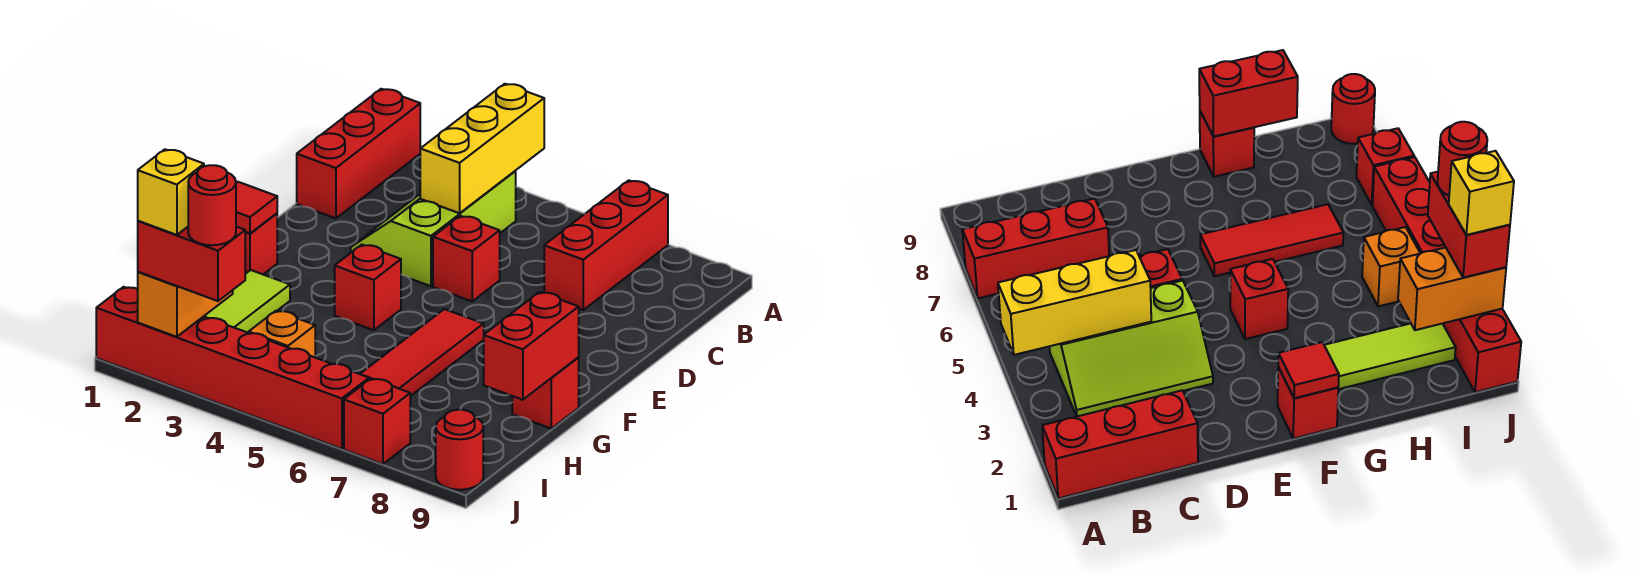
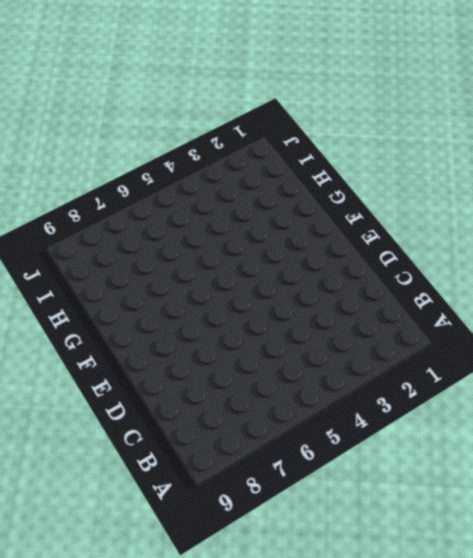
none -> red 1x3 brick [297,89,420,218]
none -> red 1x3 brick [544,180,668,310]
none -> lime 2x3 slope [351,171,516,286]

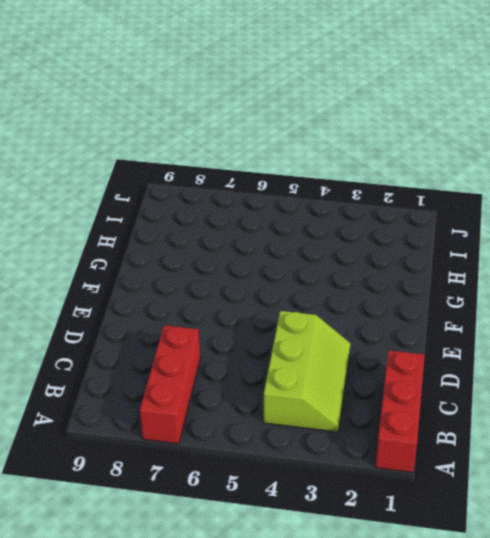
none -> red 1x1 brick [433,216,500,301]
none -> red 1x1 brick [245,213,277,274]
none -> red 1x1 brick [335,245,401,330]

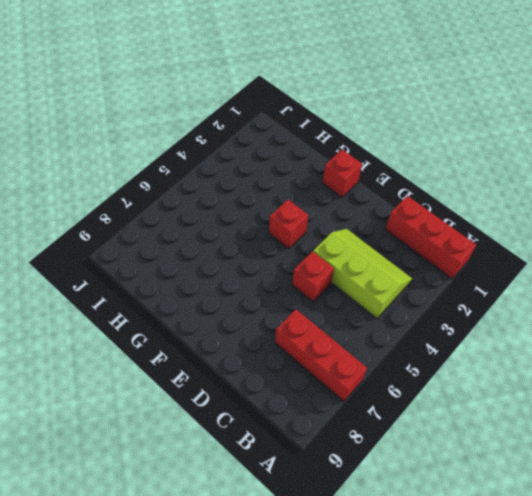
none -> red 1x3 tile [360,309,484,396]
none -> lime 1x3 tile [204,270,290,333]
none -> red 1x1 brick [512,358,579,429]

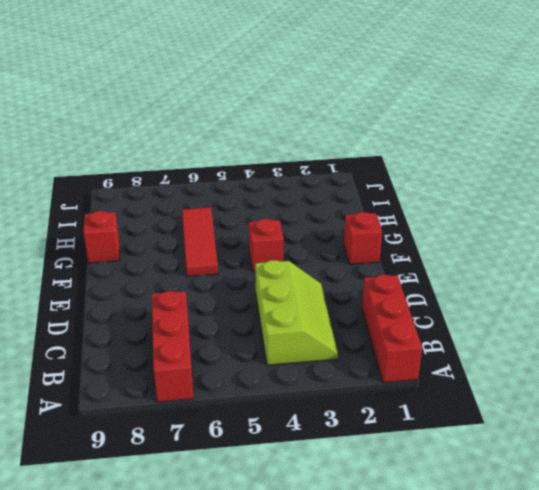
none -> red 1x1 brick [433,216,500,301]
none -> lime 1x3 tile [204,270,290,333]
none -> orange 1x1 brick [249,311,315,357]

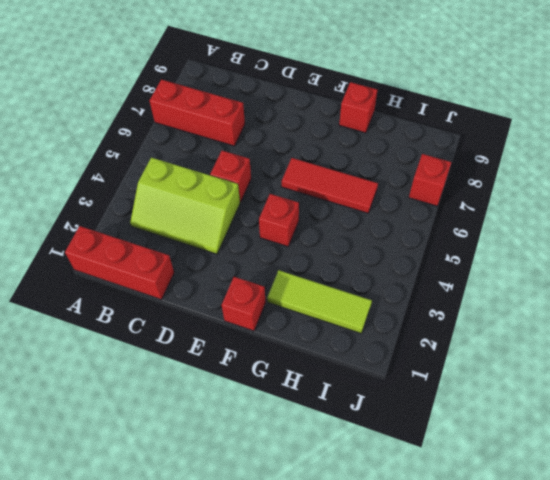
none -> orange 1x1 brick [249,311,315,357]
none -> red 1x6 brick [96,287,369,449]
none -> red 1x1 round brick [436,410,483,490]

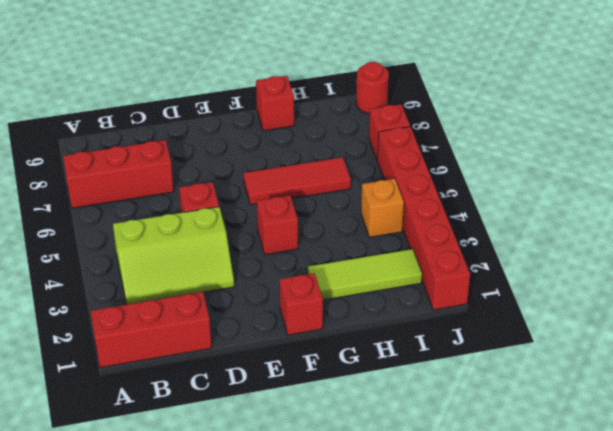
none -> yellow 1x3 brick [420,84,544,213]
none -> red 1x1 tile [236,182,277,233]
none -> red 1x2 brick [484,292,579,400]

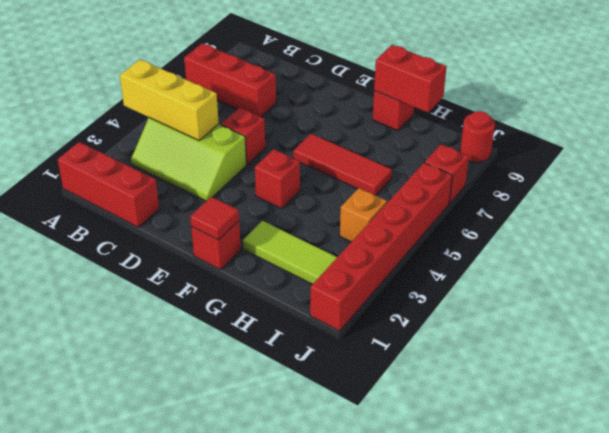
none -> orange 1x2 brick [138,272,233,337]
none -> red 1x2 brick [138,221,245,301]
none -> yellow 1x1 brick [138,149,204,235]

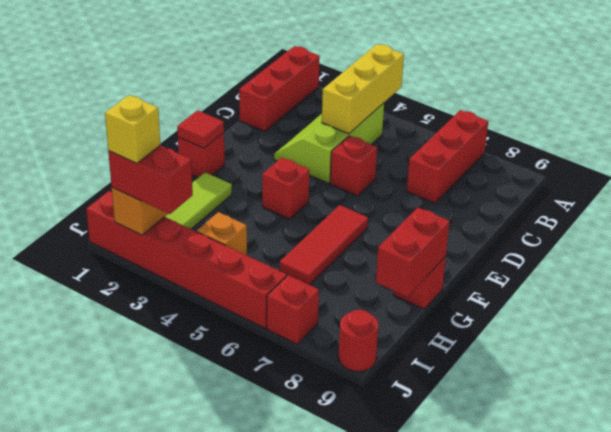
none -> red 1x1 round brick [188,165,236,245]

